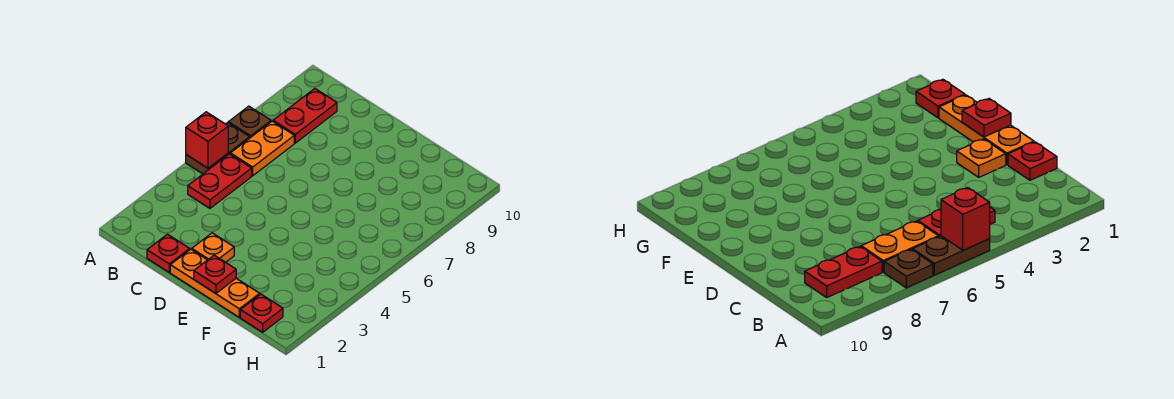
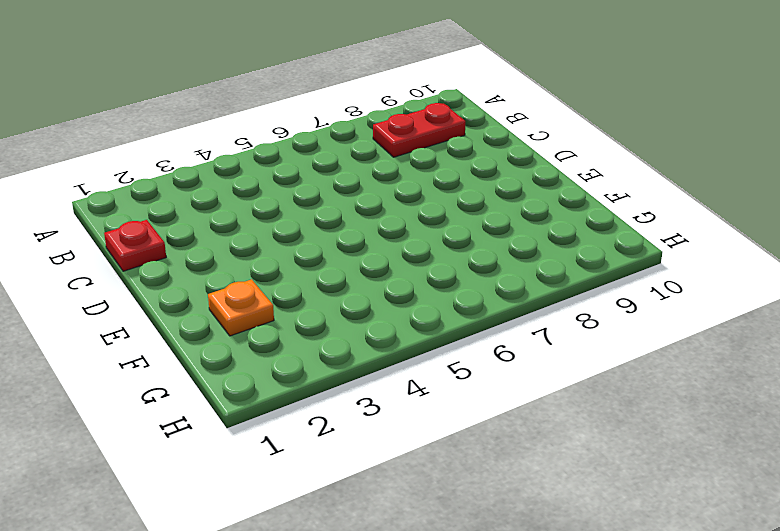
orange 1x1 plate [208,279,274,336] -> orange 1x1 plate moved to [192,233,234,262]
none -> brown 1x2 plate [186,123,250,174]
none -> brown 1x1 plate [228,106,271,138]

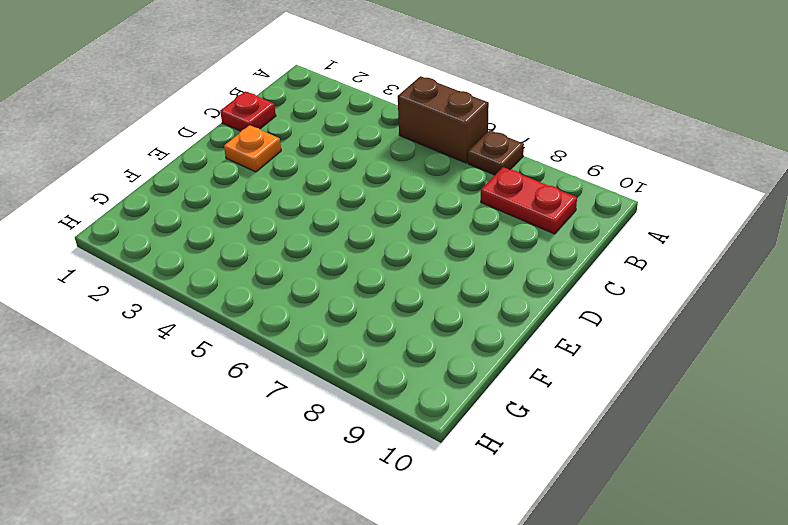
brown 1x2 brick [398,76,489,163] -> brown 1x2 plate [186,123,250,174]
none -> red 1x2 plate [188,154,252,208]
none -> orange 1x2 plate [230,121,294,176]

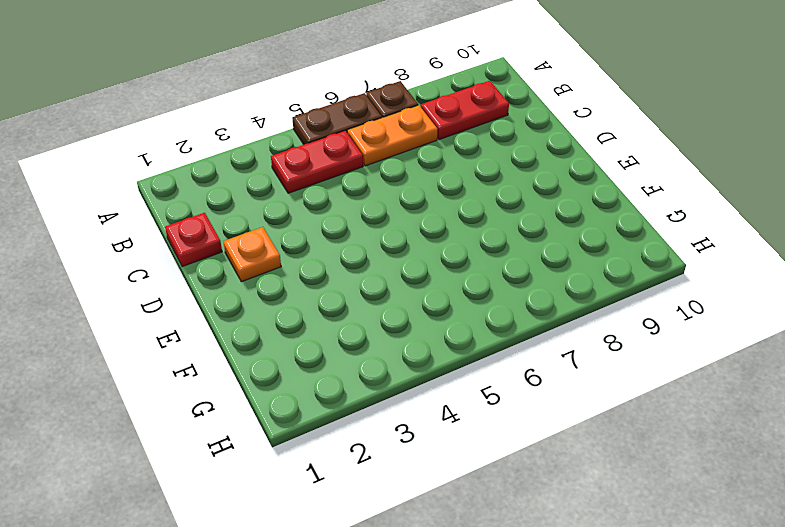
none -> orange 1x3 plate [170,249,260,317]
none -> red 1x1 plate [240,294,283,332]

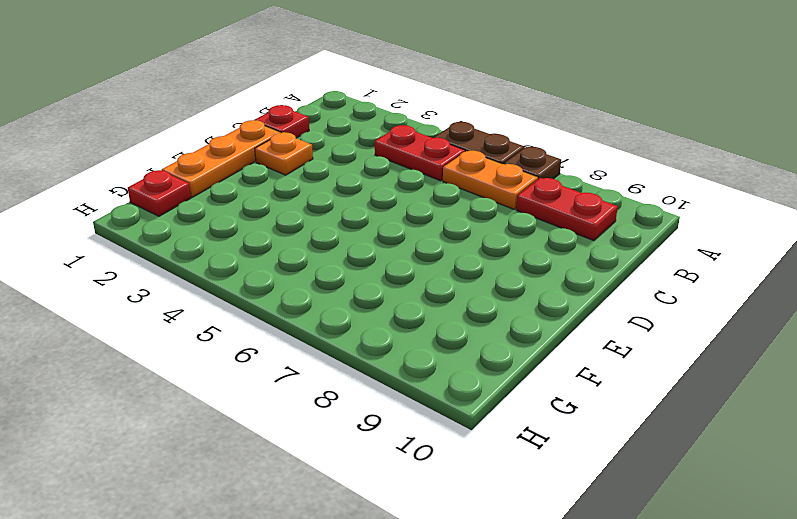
none -> red 1x1 brick [186,112,228,168]
none -> red 1x1 plate [194,255,236,293]

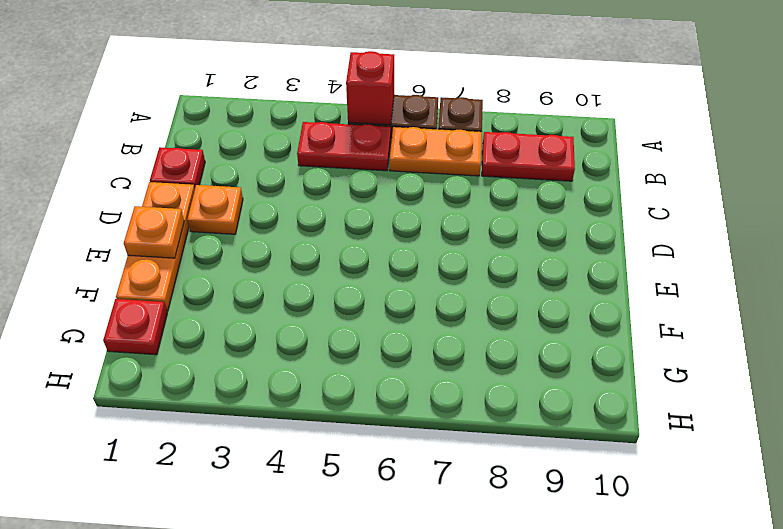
orange 1x1 plate [124,206,184,258] -> red 1x1 plate [194,255,236,293]

